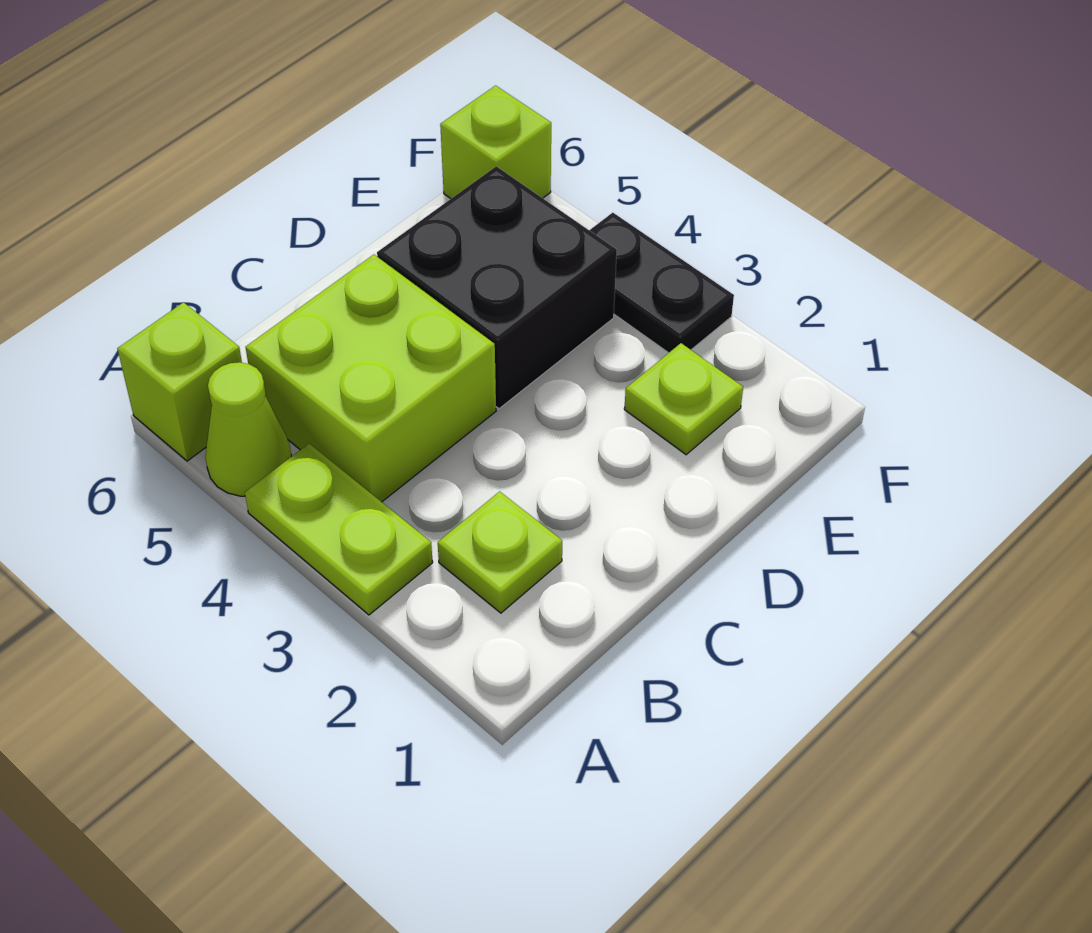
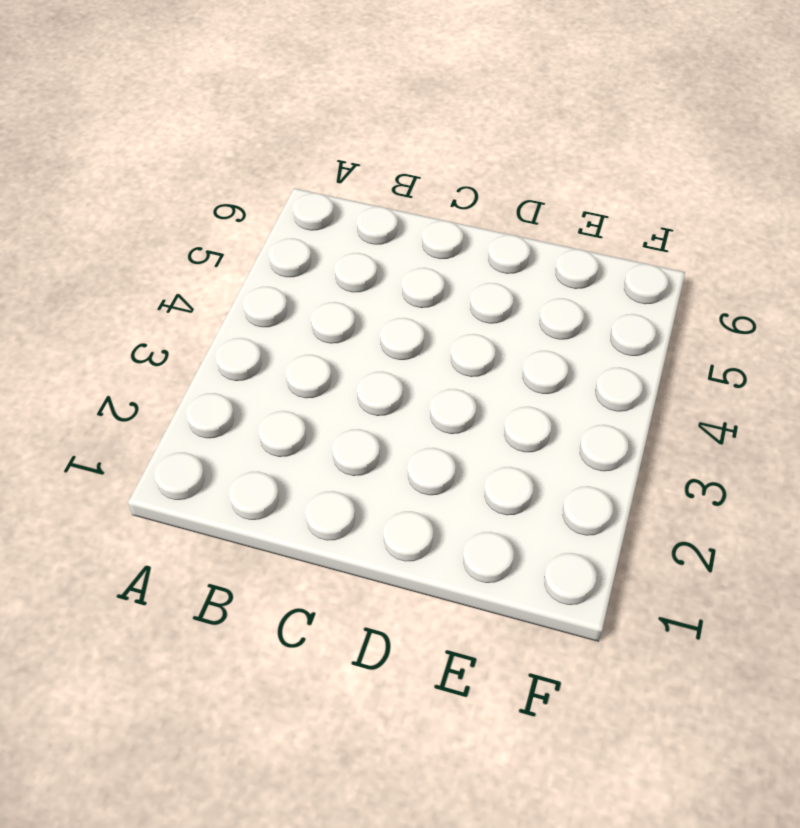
none -> lime 1x2 plate [245,444,433,615]
none -> lime 1x1 cone [205,362,291,496]

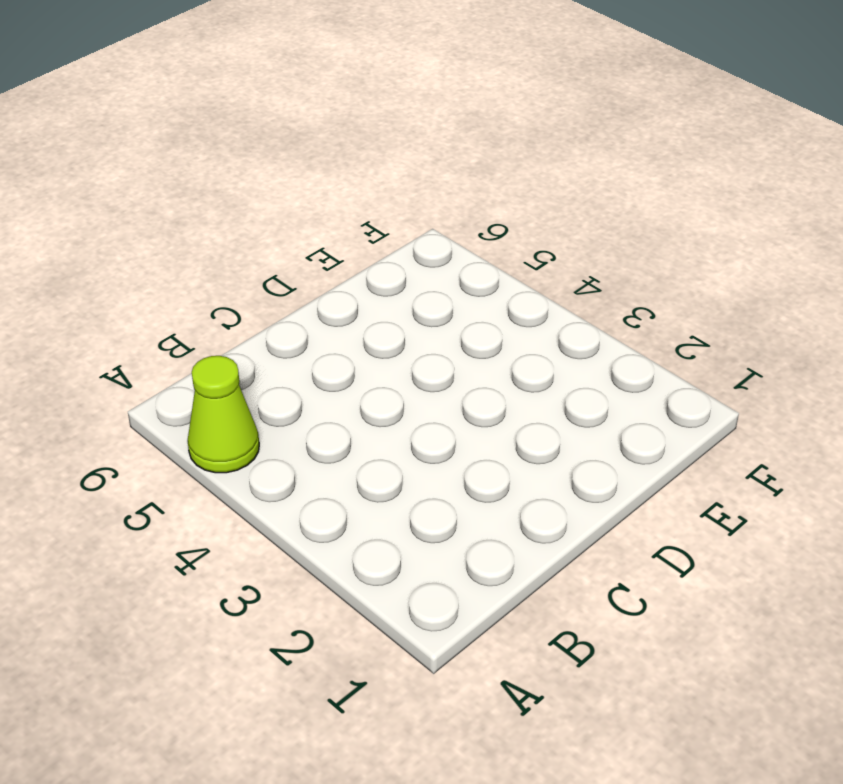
none -> lime 1x2 plate [245,444,433,615]
none -> lime 1x1 brick [117,302,242,461]

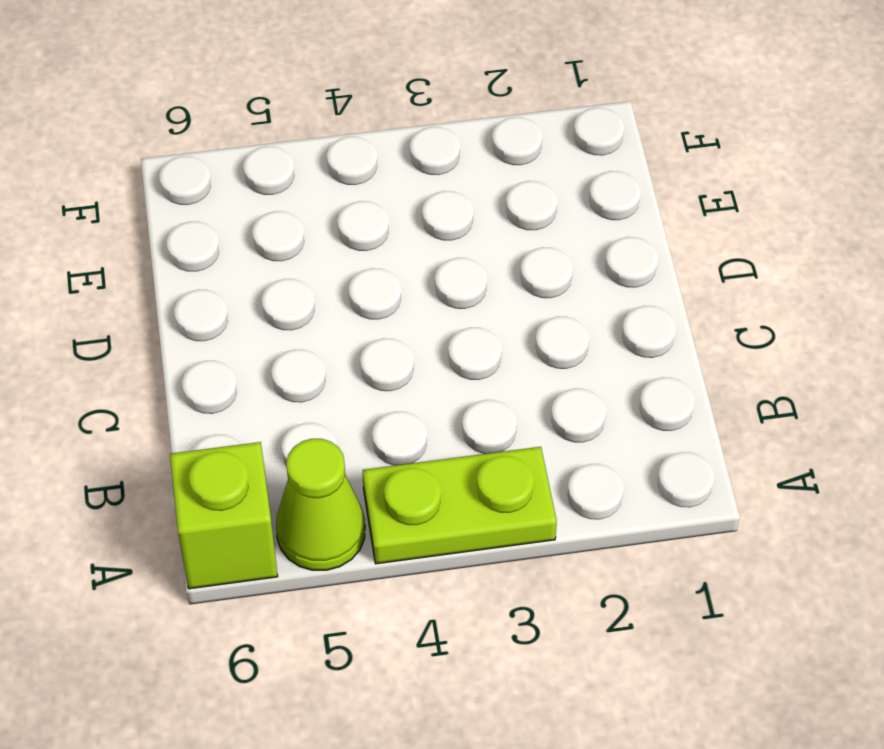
none -> lime 1x1 plate [438,492,562,613]
none -> lime 2x2 brick [246,255,496,502]

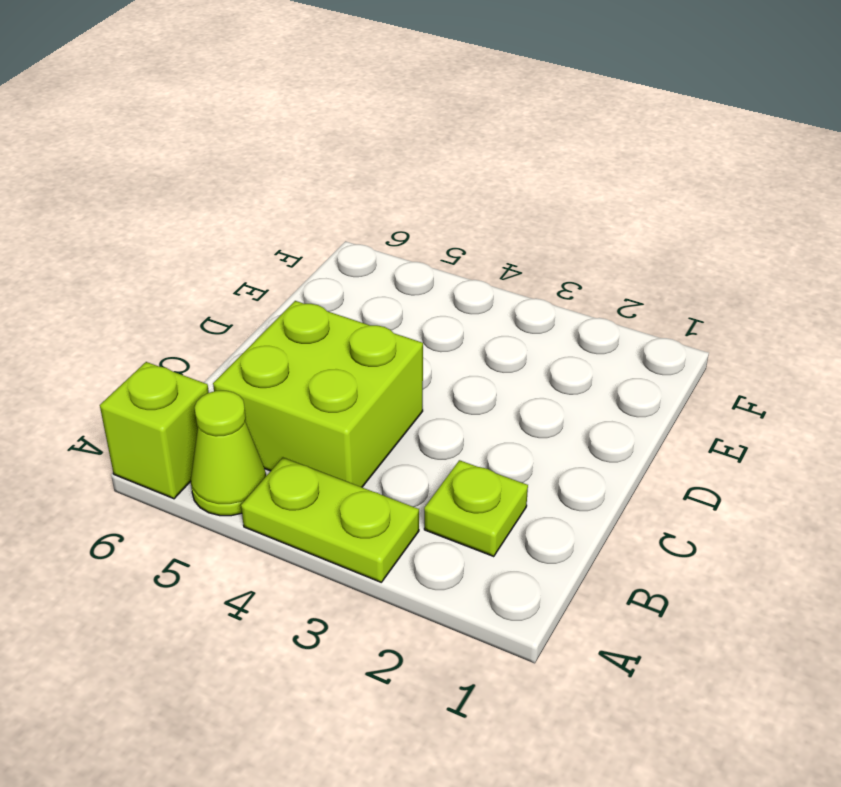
none -> black 2x2 brick [377,166,617,409]
none -> lime 1x1 plate [624,343,743,455]

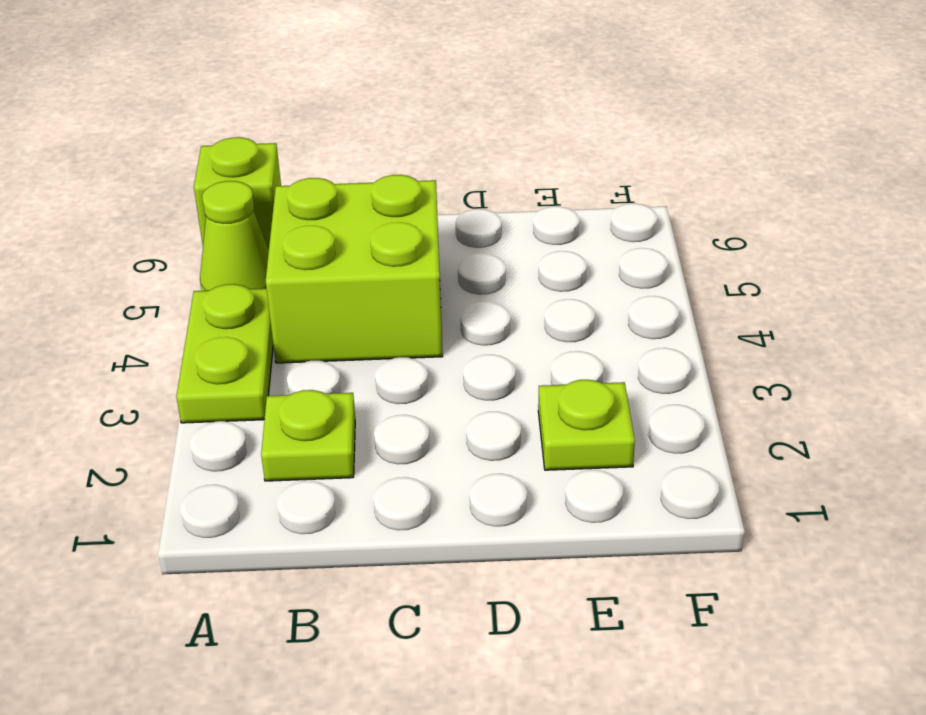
none -> black 2x2 brick [377,166,617,409]
none -> black 1x2 plate [589,213,734,353]

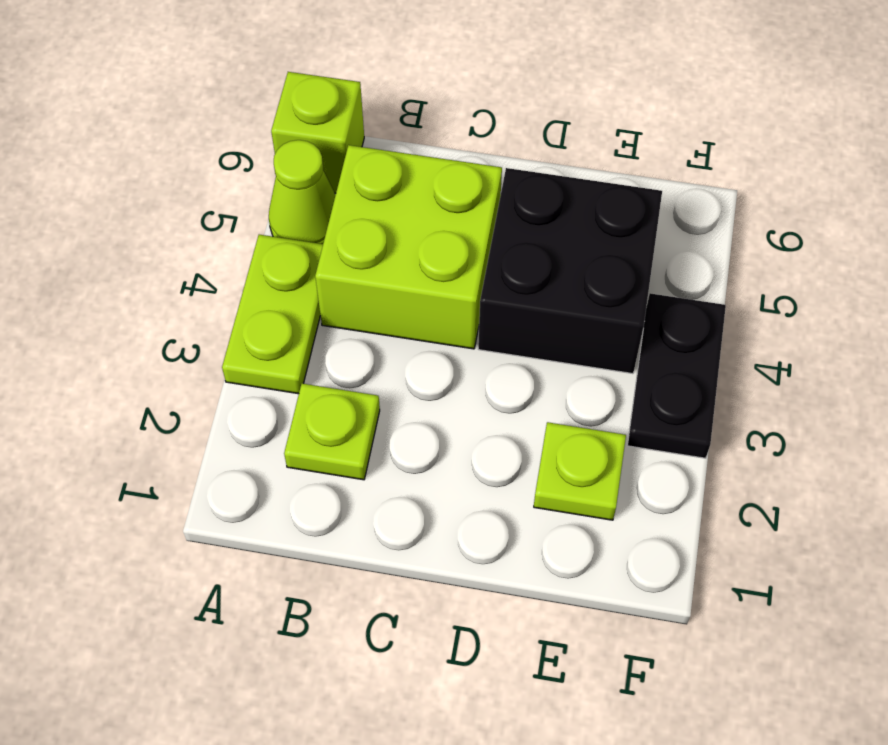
none -> lime 1x1 brick [440,86,551,199]

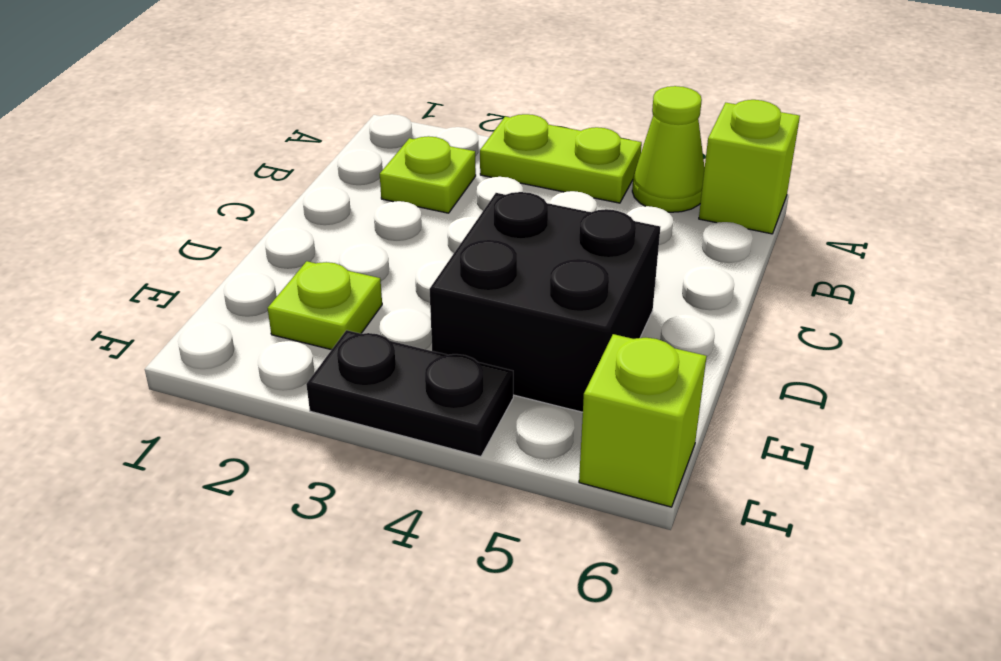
none -> lime 2x2 brick [246,255,496,502]

